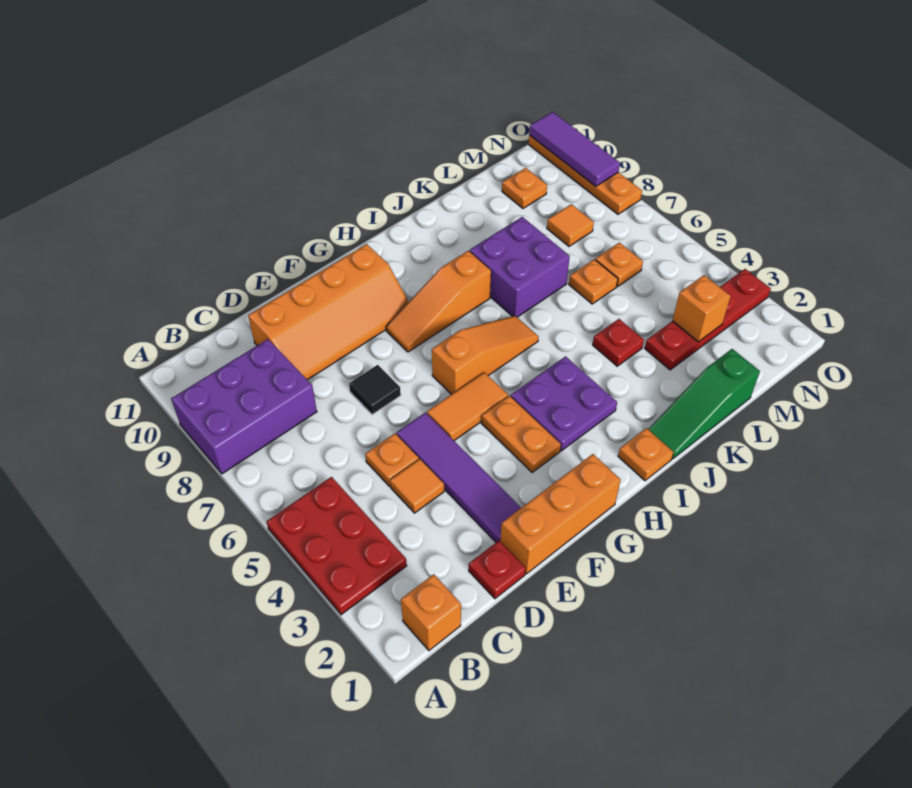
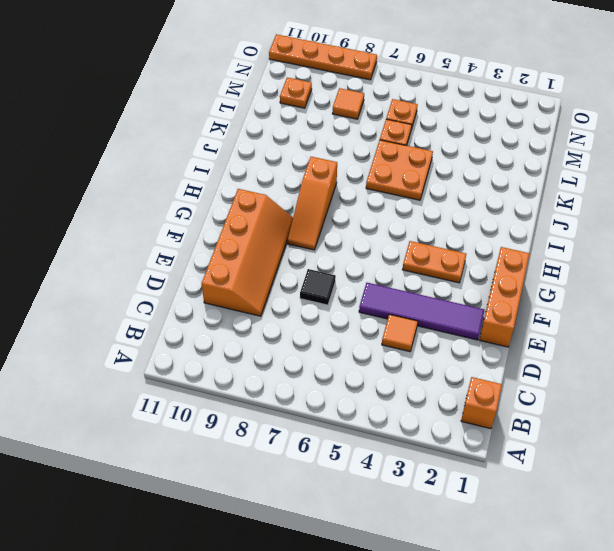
orange 2x2 plate [366,140,433,200] -> none
none -> red 2x3 plate [266,477,407,615]
none -> purple 2x3 brick [171,339,317,474]
none -> red 1x1 plate [469,541,526,599]

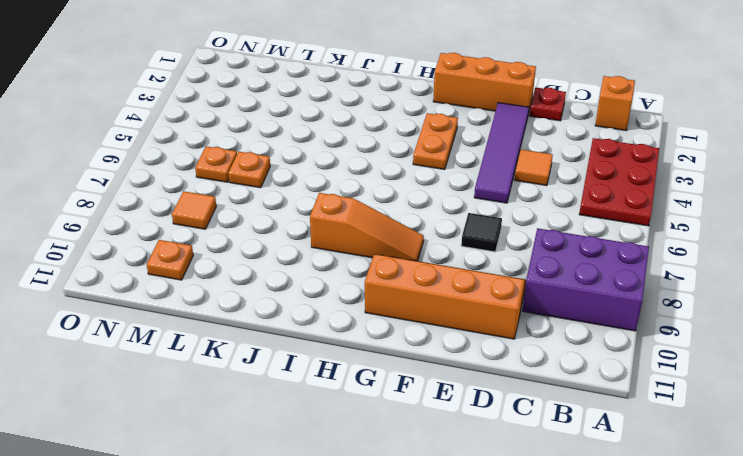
none -> orange 1x1 plate [365,433,419,486]
none -> orange 1x2 tile [427,372,508,441]
none -> orange 1x3 slope [432,316,539,394]

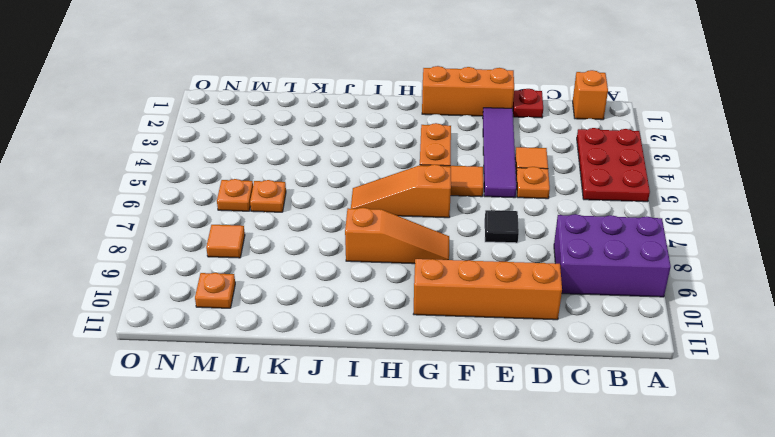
none -> purple 2x2 plate [511,356,617,451]
none -> orange 1x1 plate [618,428,674,481]
none -> green 1x3 slope [648,349,760,459]

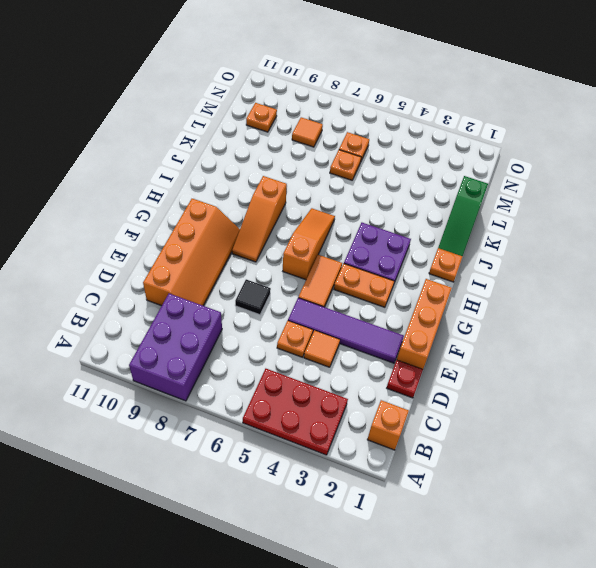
none -> purple 2x2 brick [470,217,570,317]
none -> red 1x1 plate [593,319,644,366]
none -> red 1x4 plate [645,269,771,370]

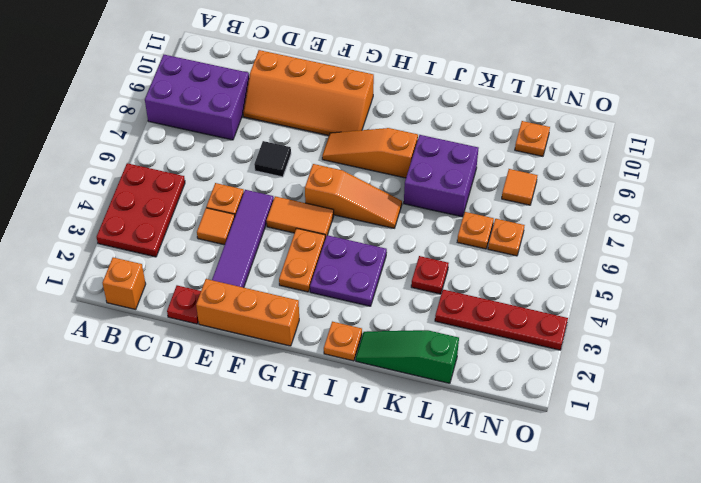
none -> orange 1x4 plate [529,135,642,214]
none -> orange 1x1 brick [673,275,731,342]
none -> purple 1x3 tile [529,112,620,186]

